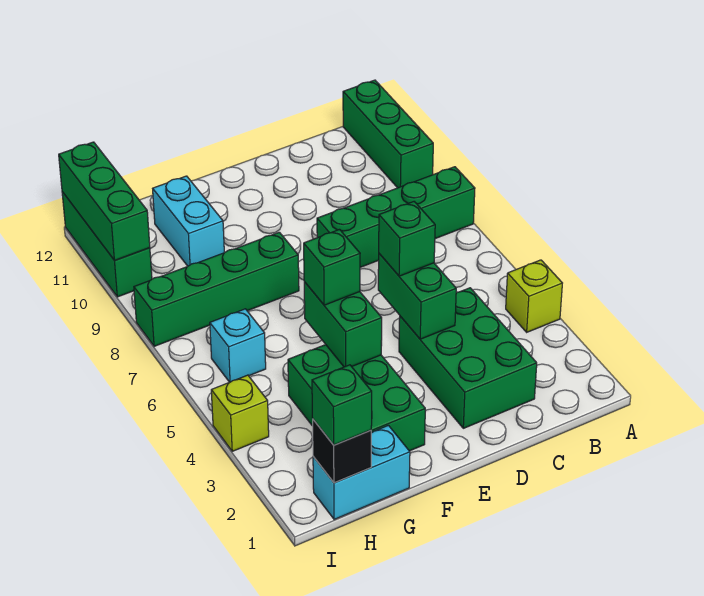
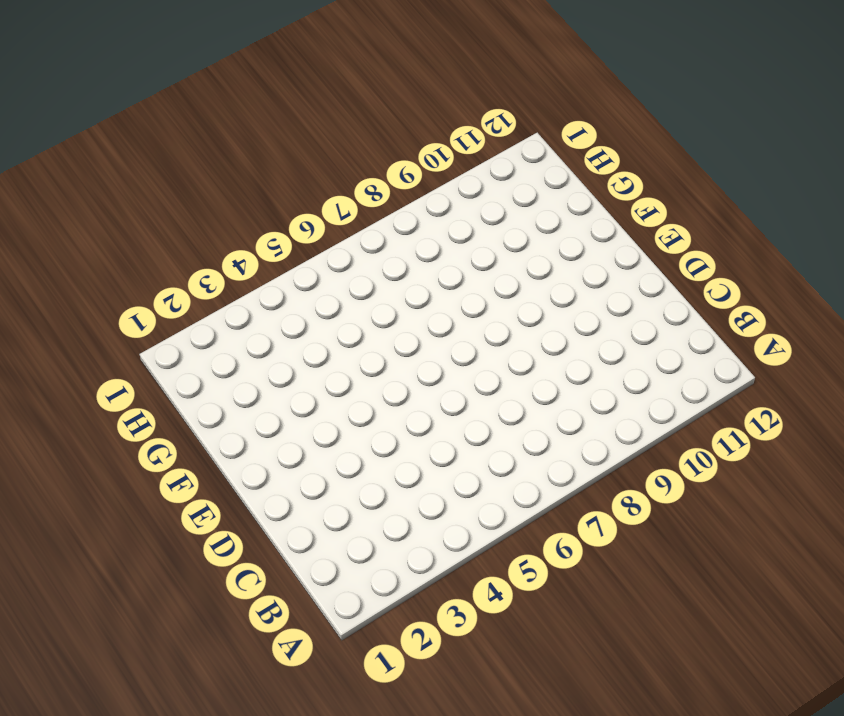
none -> lime 1x1 brick [506,260,562,332]
none -> green 1x4 brick [317,167,475,267]
none -> green 1x3 brick [343,80,433,188]

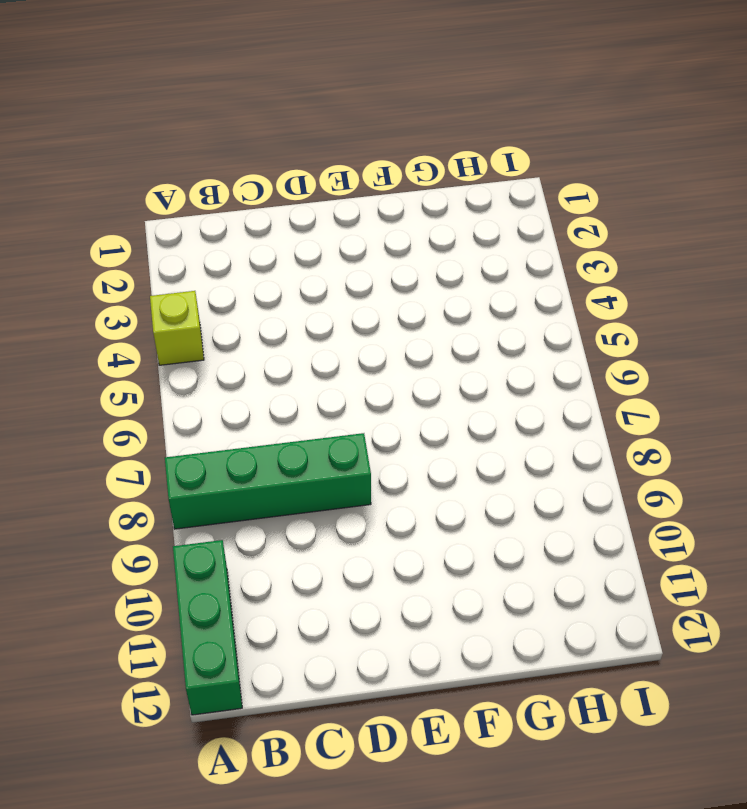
none -> green 2x3 brick [399,288,537,428]
none -> green 2x3 brick [288,345,425,451]
none -> green 1x4 brick [134,232,299,346]

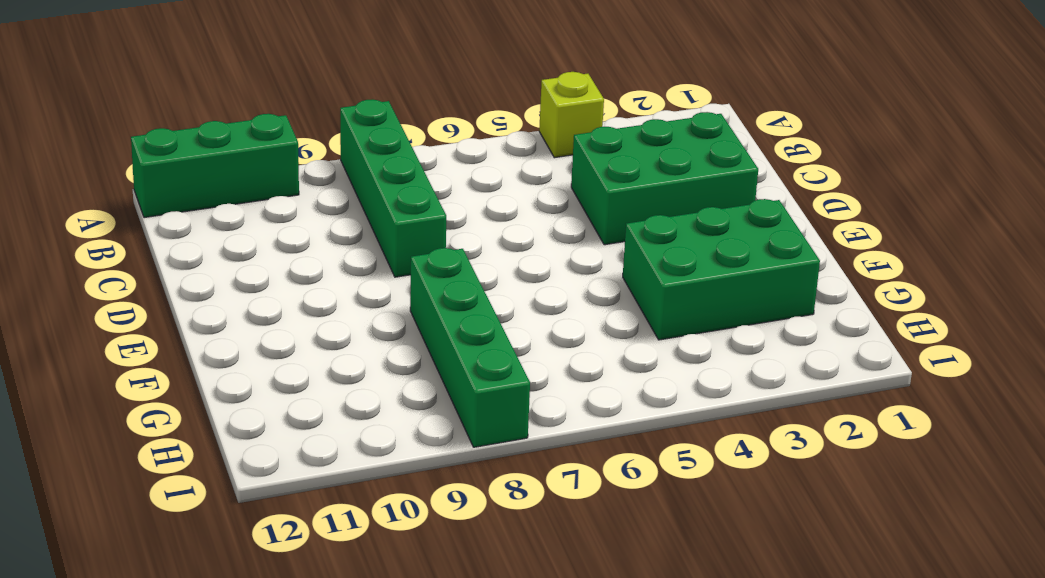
none -> cyan 1x2 brick [313,425,410,519]
none -> cyan 1x2 brick [153,176,224,266]
none -> cyan 1x1 brick [210,309,266,382]

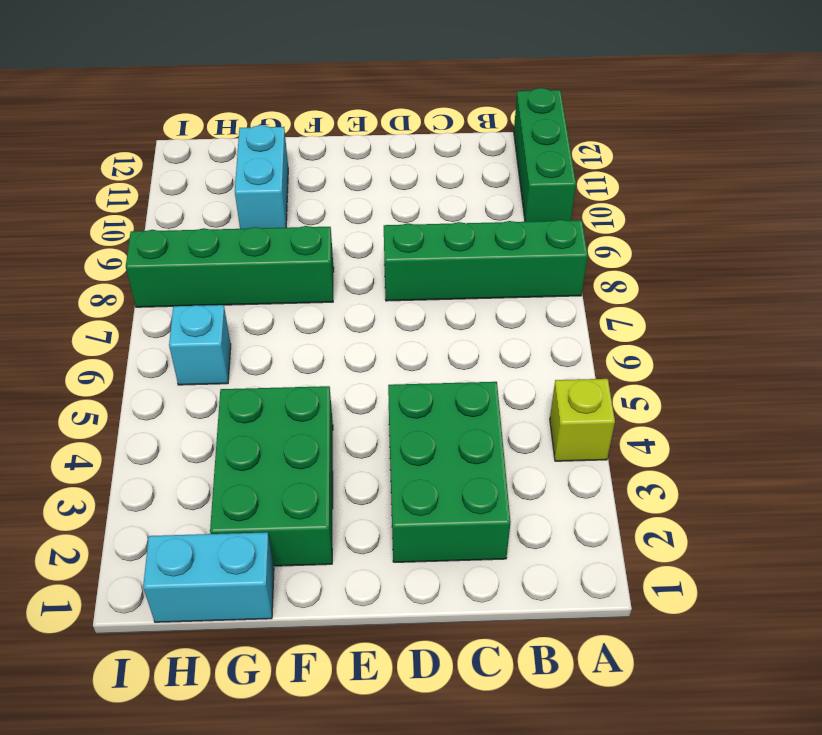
none -> lime 1x1 brick [211,375,269,451]
none -> green 1x3 brick [62,192,152,297]
none -> green 1x2 brick [378,254,456,339]

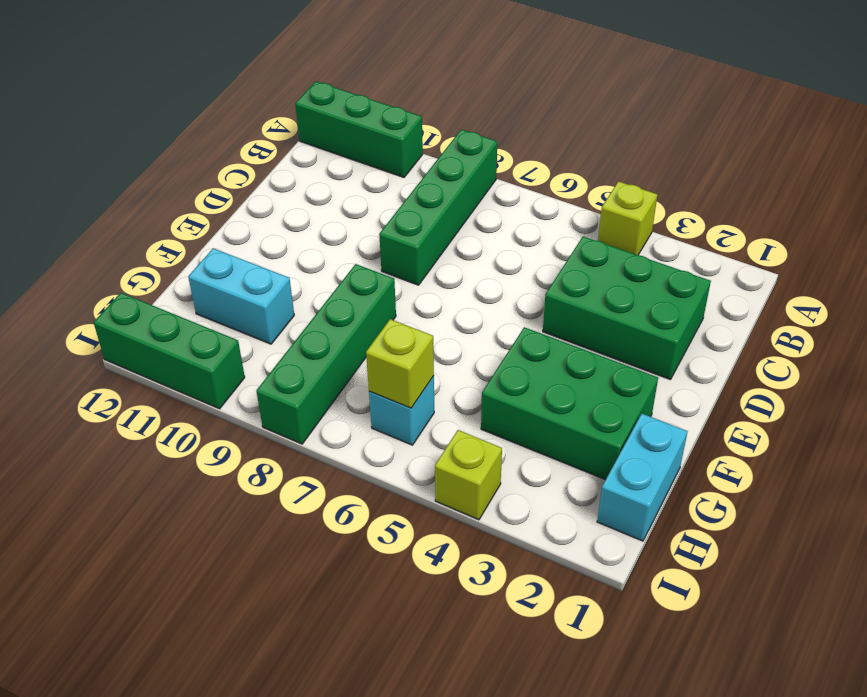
lime 1x1 brick [366,319,434,408] -> none
none -> green 1x2 brick [378,254,456,339]
none -> green 1x2 brick [304,282,382,367]
none -> black 1x1 brick [313,420,371,483]

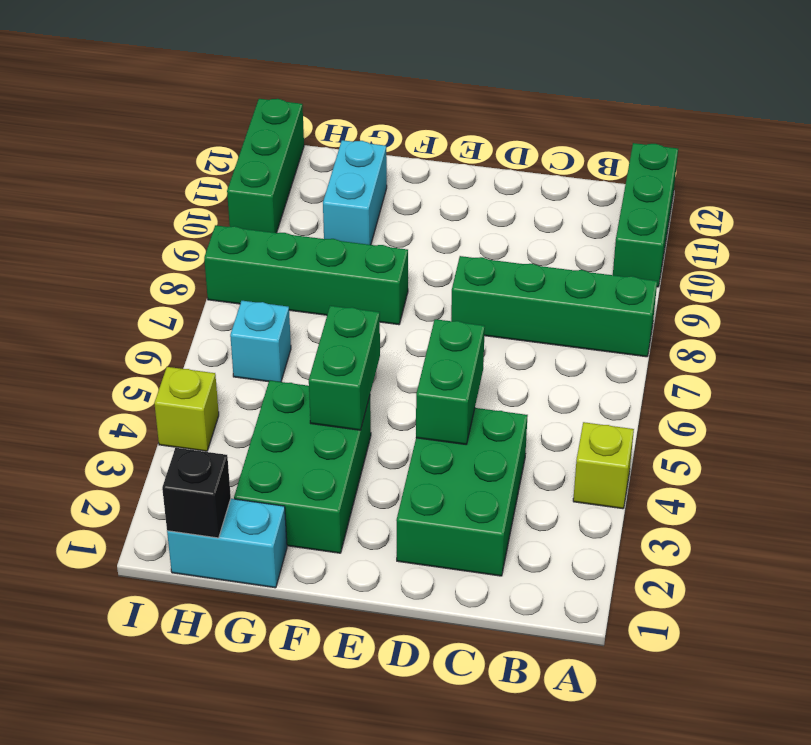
none -> green 1x3 brick [59,142,150,261]
none -> green 1x1 brick [379,202,435,276]
none -> green 1x1 brick [304,230,360,305]

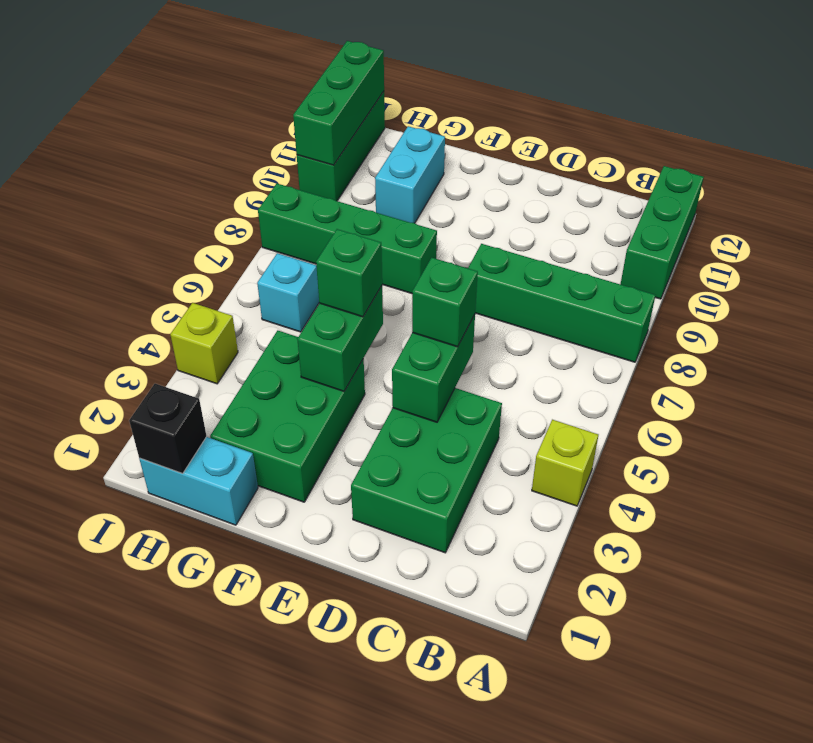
none -> green 1x1 brick [312,365,372,445]

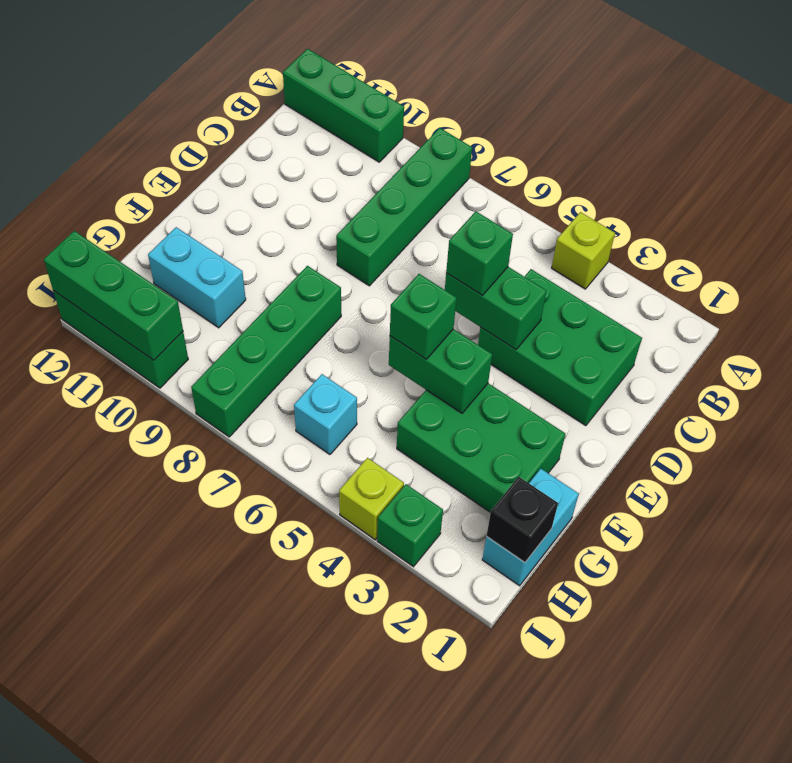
green 1x1 brick [377,484,443,567] -> green 1x1 brick moved to [312,365,372,445]

